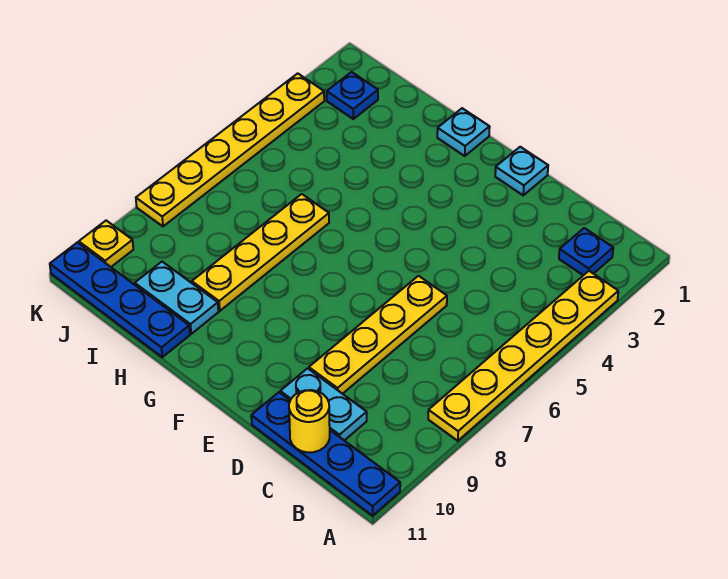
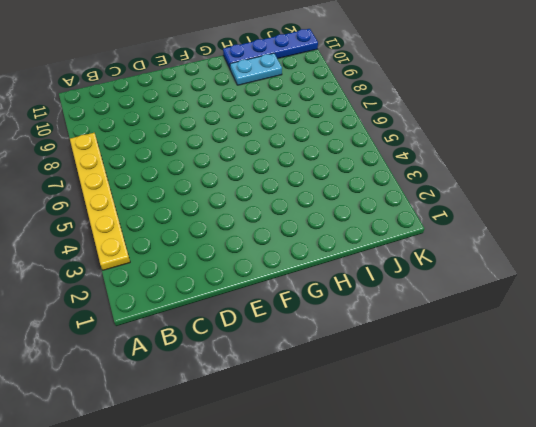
none -> blue 1x4 plate [251,392,400,516]
none -> blue 1x1 plate [559,228,613,275]
none -> cyan 1x2 plate [280,368,367,441]

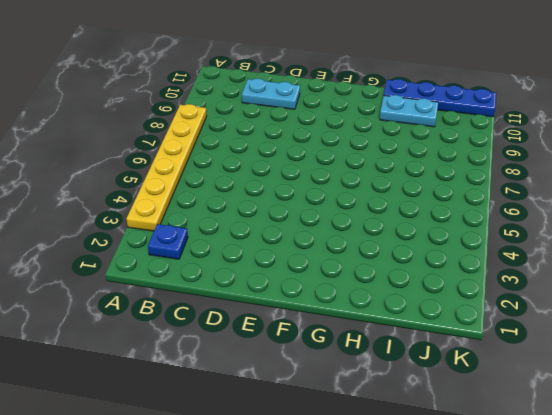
none -> blue 1x4 plate [251,392,400,516]
none -> yellow 1x4 plate [309,276,447,394]
none -> cyan 1x1 plate [495,147,548,195]

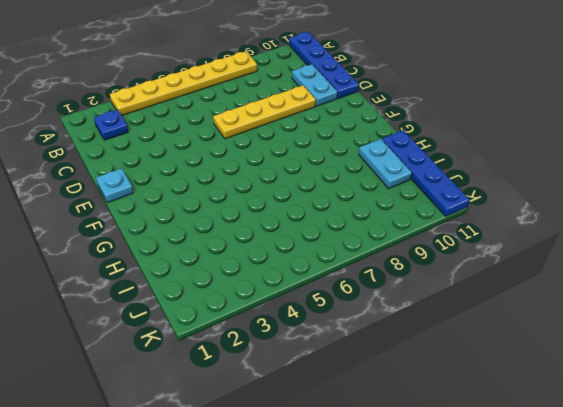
none -> cyan 1x1 plate [437,108,490,156]
none -> yellow 1x4 plate [192,194,329,311]
none -> blue 1x1 plate [327,72,378,119]

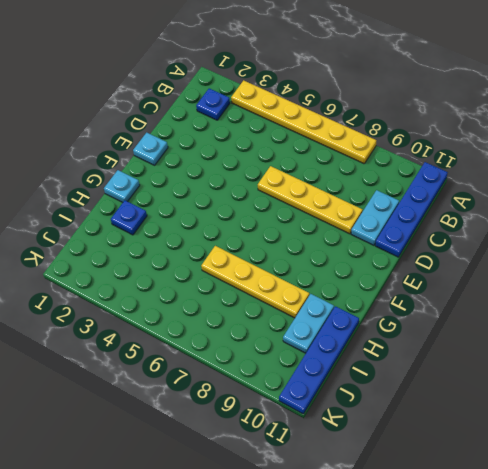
blue 1x1 plate [111,200,147,235] -> blue 1x1 plate moved to [327,72,378,119]
none -> yellow 1x6 plate [136,73,324,226]
none -> yellow 1x1 plate [79,221,133,267]
none -> yellow 1x1 round brick [289,390,330,453]

